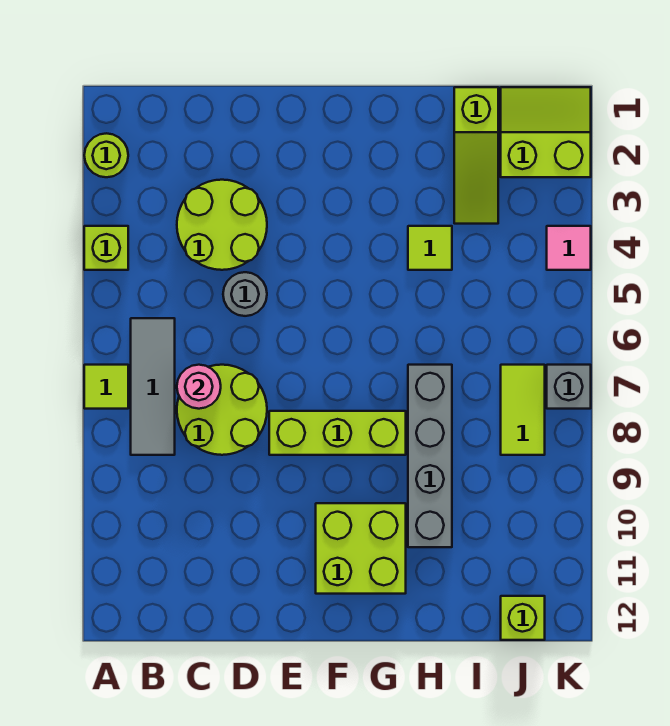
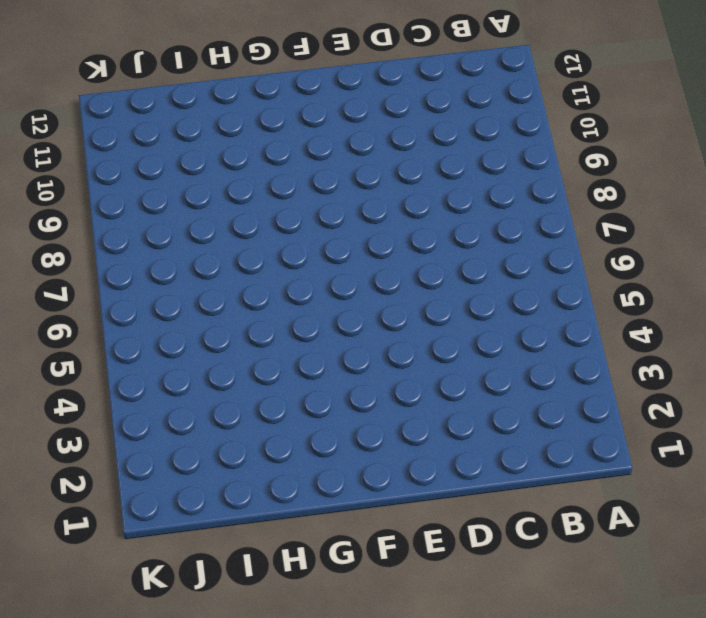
none -> lime 1x1 round brick [84,133,128,177]
none -> lime 1x1 brick [84,226,128,270]
none -> lime 1x1 tile [84,365,128,409]

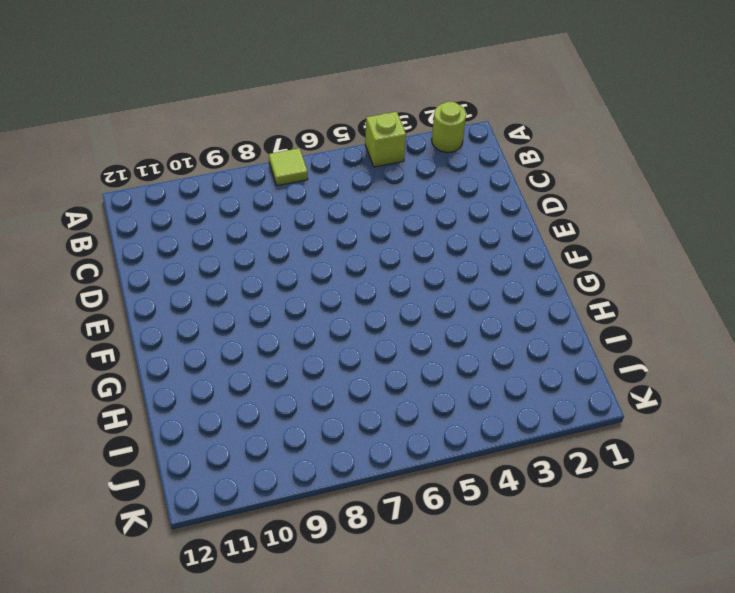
none -> grey 1x3 tile [131,318,175,455]
none -> lime 2x2 round brick [177,180,267,270]
none -> lime 2x2 round brick [177,365,267,455]

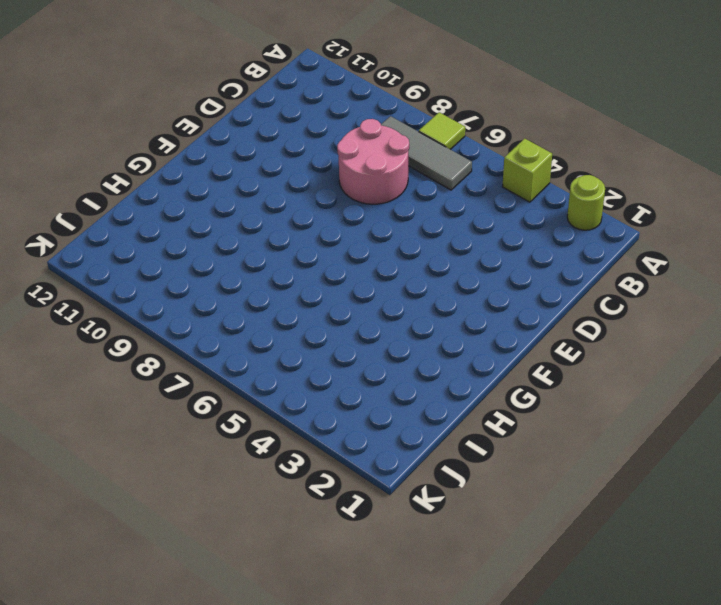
pink 2x2 round brick [337,119,409,204] -> lime 2x2 round brick [177,365,267,455]
none -> lime 2x2 round brick [177,180,267,270]
none -> grey 1x1 round brick [223,272,267,316]
none -> lime 1x3 brick [269,411,406,455]

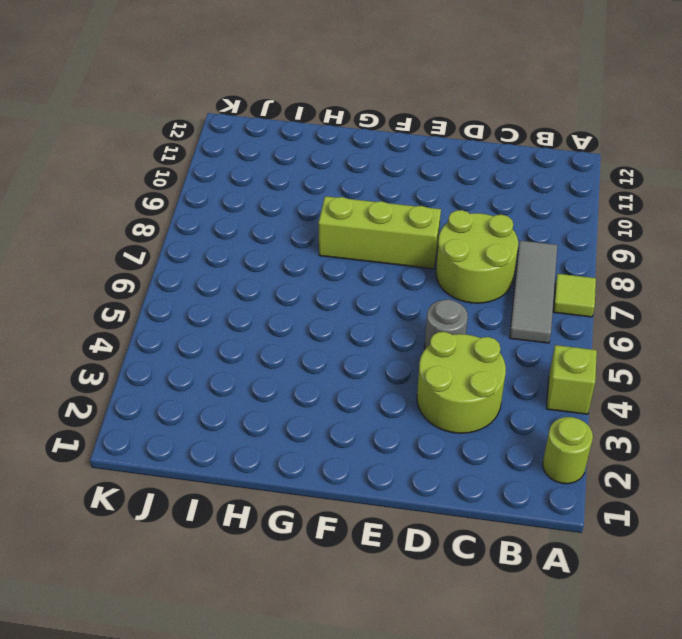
none -> lime 2x2 brick [316,503,406,594]
none -> lime 1x1 tile [408,226,452,270]
none -> grey 1x4 brick [408,365,452,547]

